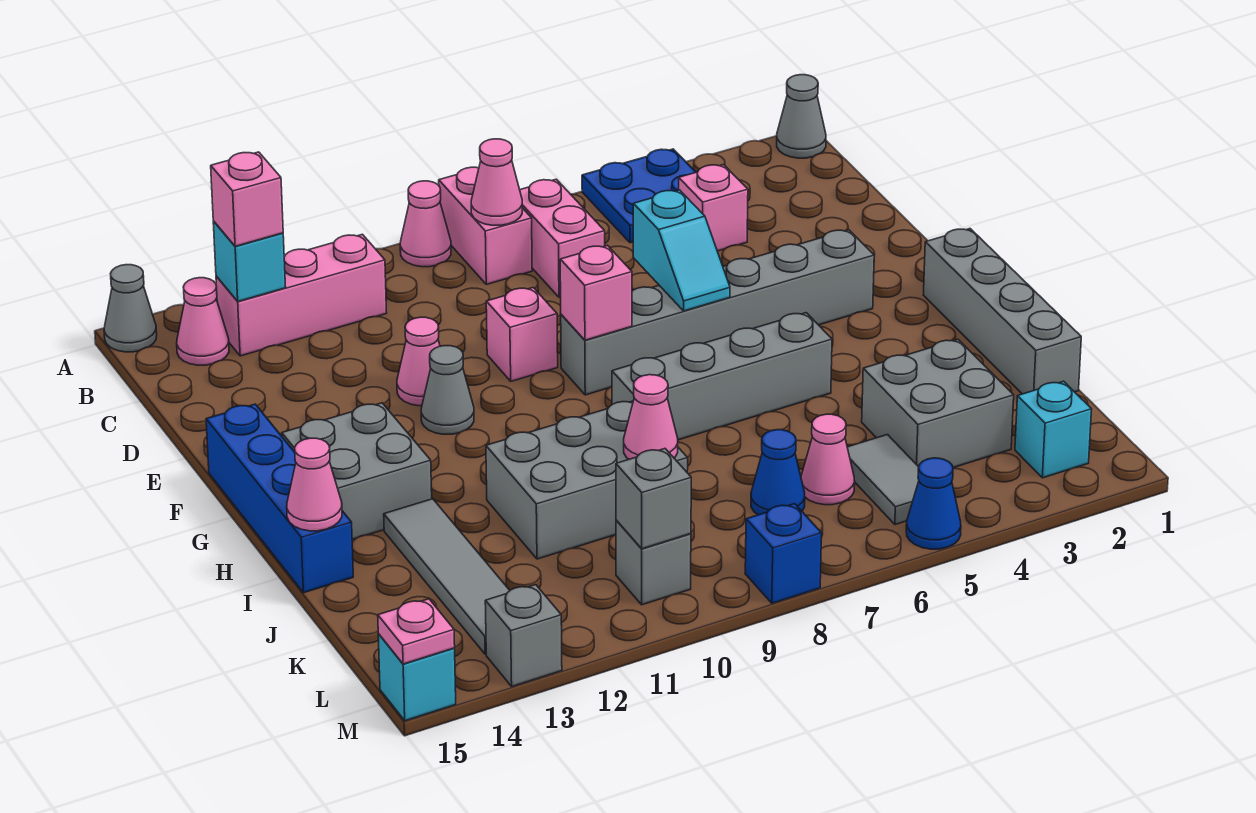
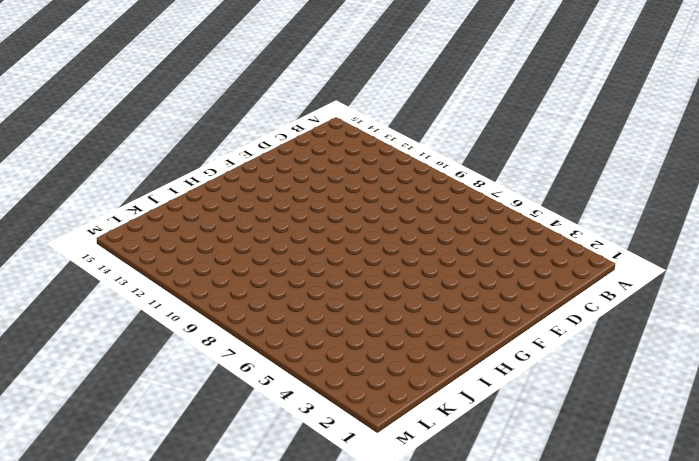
none -> grey 1x1 cone [777,75,826,158]
none -> blue 2x2 plate [582,149,696,243]
none -> pink 1x2 brick [439,167,532,284]
none -> pink 1x1 cone [400,181,451,267]

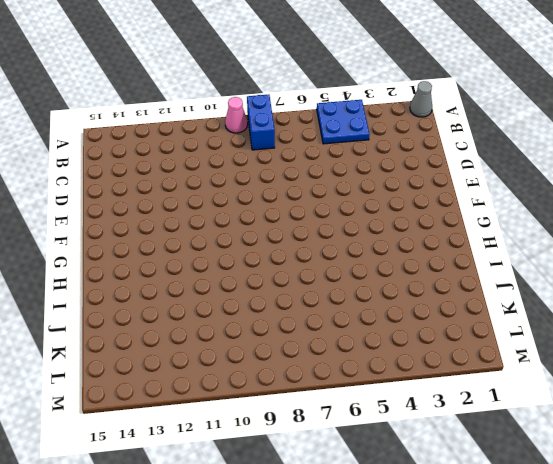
blue 1x2 brick [247,95,275,150] -> pink 1x2 brick [439,167,532,284]
none -> grey 1x1 cone [104,265,157,352]
none -> pink 1x2 brick [520,179,605,297]
none -> pink 1x3 brick [216,234,387,356]
none -> pink 1x1 cone [177,278,229,365]

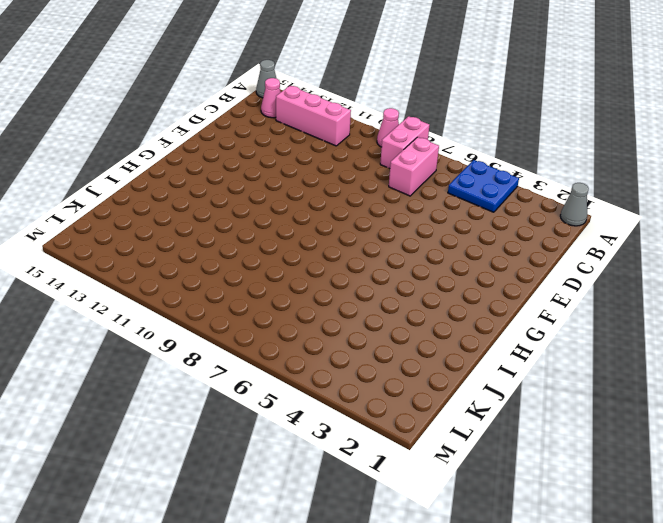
none -> pink 1x1 brick [679,165,748,251]
none -> pink 1x1 brick [486,288,558,381]
none -> pink 1x1 cone [397,317,440,406]
none -> grey 1x6 brick [561,230,874,395]

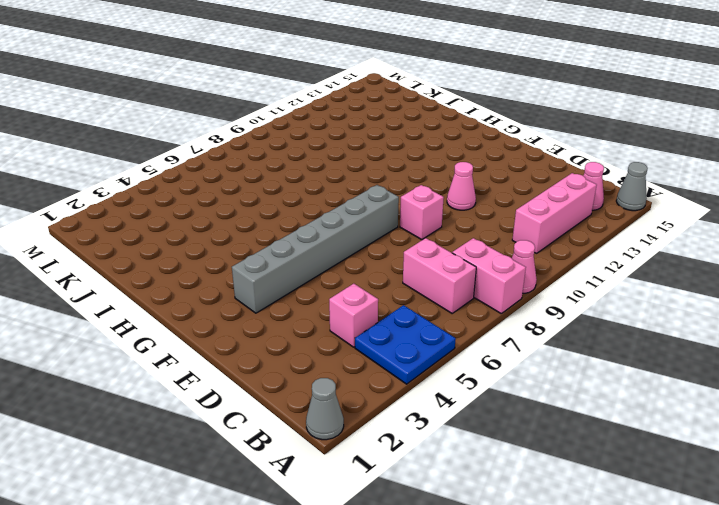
none -> grey 1x1 cone [421,346,474,434]
none -> blue 1x4 brick [206,404,353,593]
none -> grey 1x4 brick [923,229,1081,394]
none -> grey 2x2 brick [282,403,432,539]

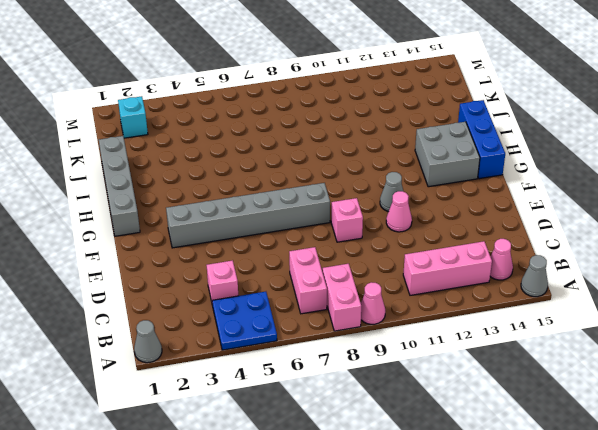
blue 1x3 brick [458,100,505,179] -> blue 1x4 brick [206,404,353,593]
none -> grey 1x4 brick [612,313,832,440]
none -> grey 2x3 brick [486,401,688,559]
none -> grey 1x4 tile [384,499,510,654]
none -> grey 2x2 brick [862,339,1014,468]

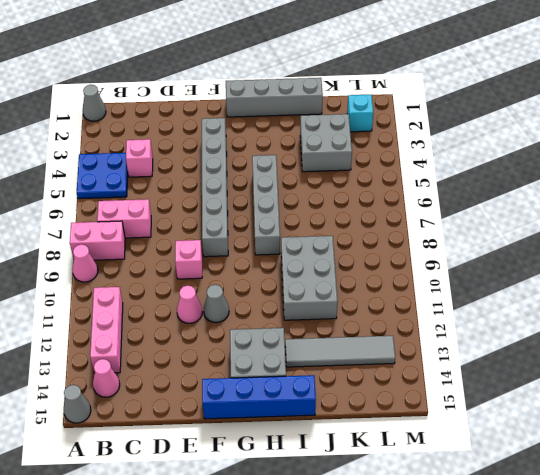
none -> grey 1x2 tile [847,435,919,525]
none -> pink 1x1 cone [801,414,855,505]
none -> blue 1x1 cone [751,430,805,515]
none -> grey 1x1 brick [616,520,691,605]

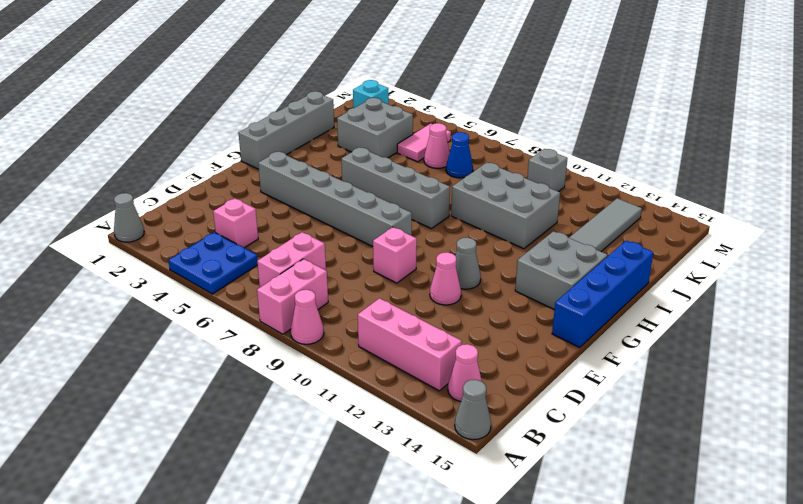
pink 1x2 tile [397,124,451,162] -> grey 1x2 tile [847,435,919,525]
none -> blue 1x1 cone [906,458,961,549]
none -> blue 1x1 brick [745,504,822,603]
none -> grey 1x1 brick [485,585,562,686]
none -> cyan 1x1 brick [378,634,456,721]

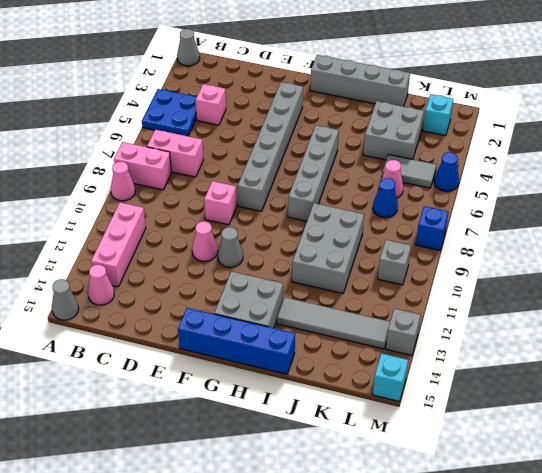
none -> pink 1x1 cone [471,139,522,225]
none -> cyan 1x1 brick [213,221,286,301]
none -> cyan 1x2 slope [633,190,730,311]
none -> pink 1x1 brick [560,245,632,340]

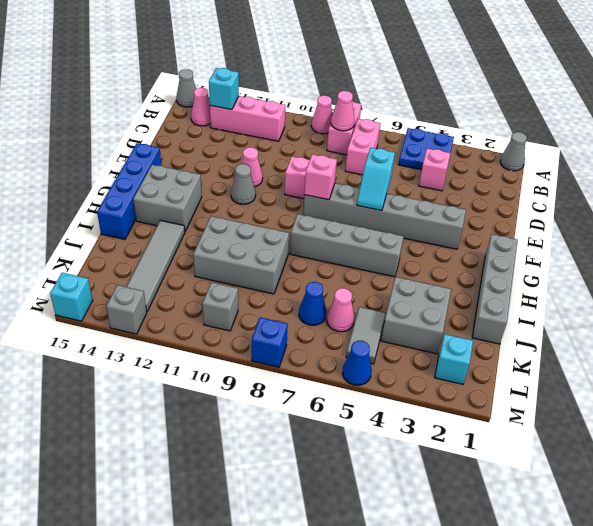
none -> pink 1x1 cone [287,438,342,531]
none -> pink 1x1 cone [624,375,678,459]
none -> grey 1x1 brick [616,449,691,549]
none -> pink 1x1 plate [378,599,455,664]

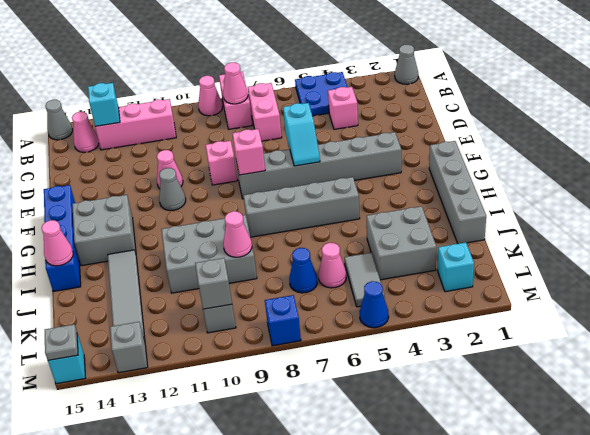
grey 1x1 plate [45,324,78,360] -> pink 1x1 plate [378,599,455,664]
none -> pink 1x1 brick [211,152,283,246]

